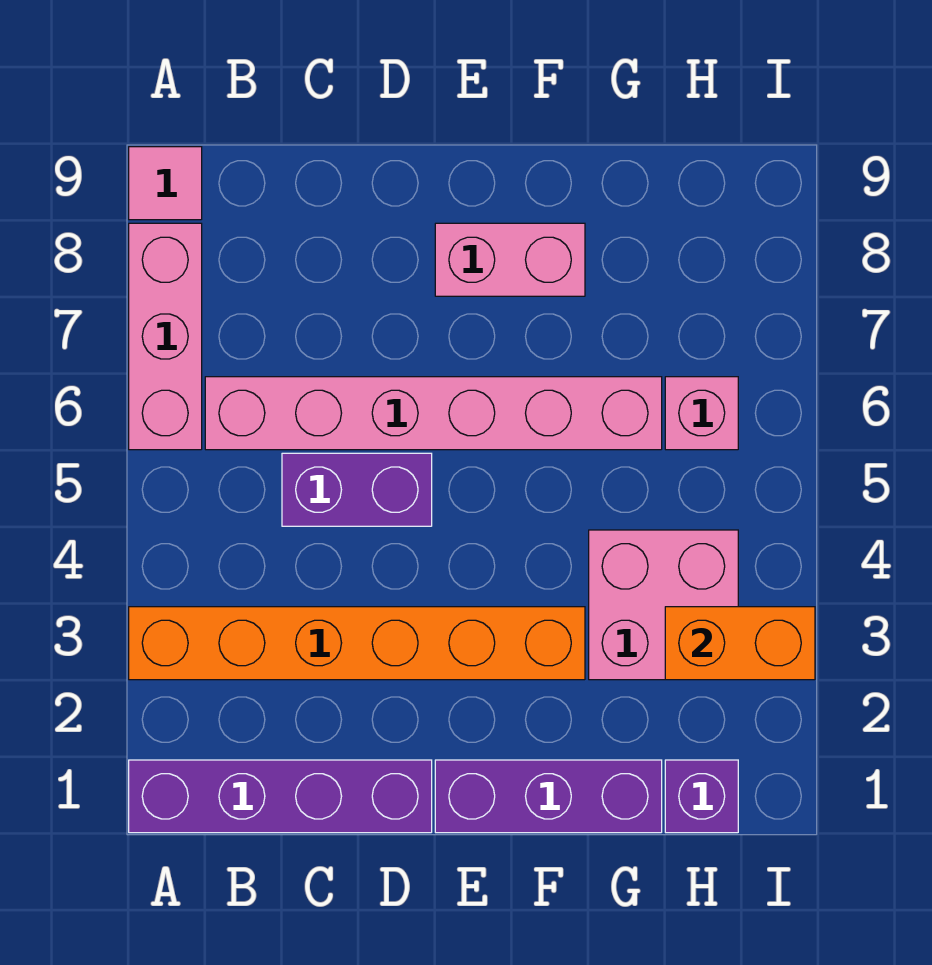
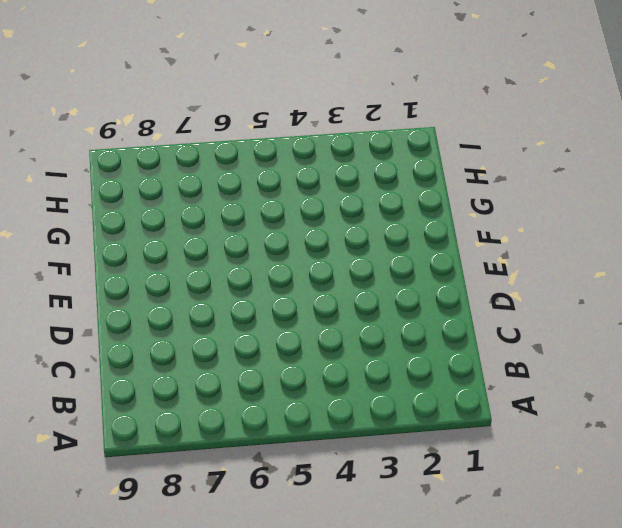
none -> purple 1x4 brick [129,760,432,833]
none -> orange 1x6 brick [129,607,585,680]
none -> pink 1x3 brick [129,223,202,450]

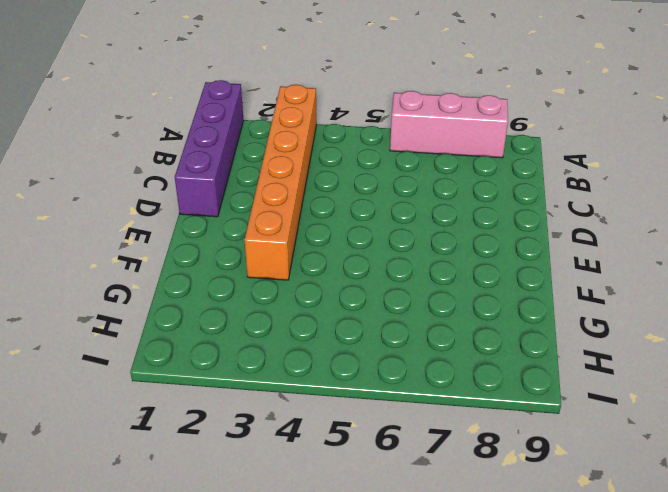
none -> pink 1x1 tile [129,147,202,220]
none -> pink 1x6 brick [205,377,662,450]
none -> purple 1x2 brick [282,453,432,526]

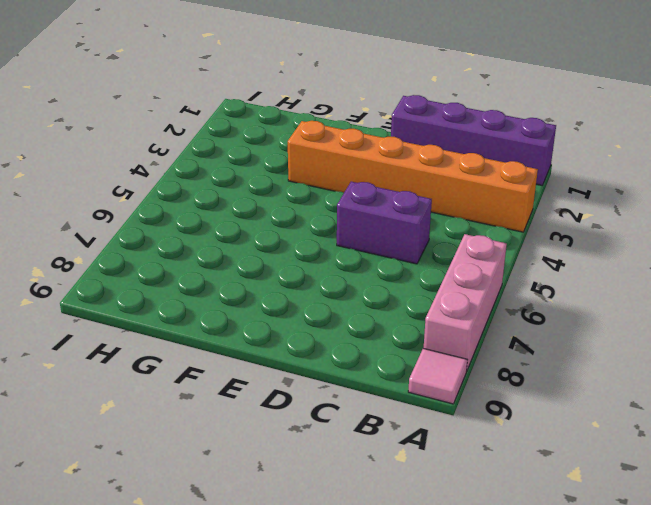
none -> pink 1x6 brick [205,377,662,450]
none -> purple 1x3 brick [435,760,662,833]
none -> pink 1x2 brick [435,223,585,296]

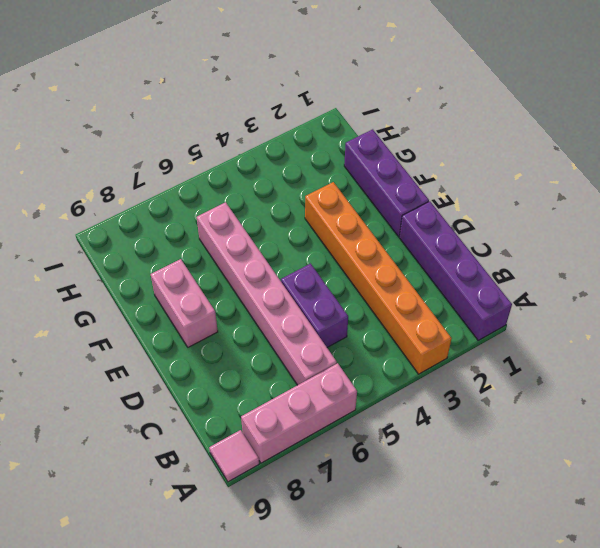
none -> pink 2x2 brick [589,530,738,680]
none -> purple 1x1 brick [665,760,738,833]
none -> pink 1x1 brick [665,377,738,450]

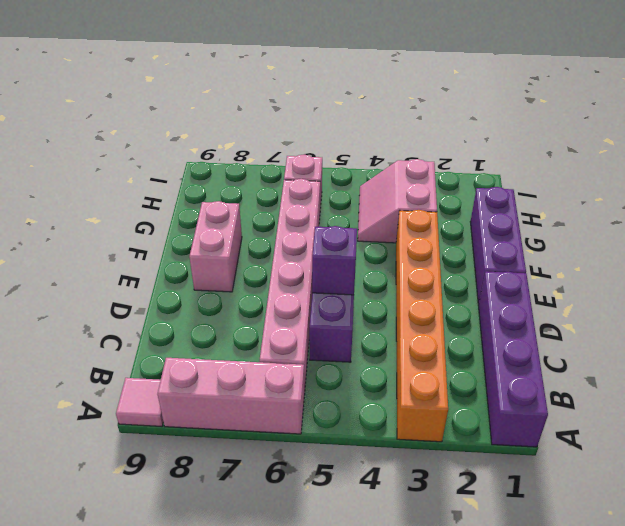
purple 1x1 brick [312,226,357,295] -> purple 1x1 brick moved to [665,760,738,833]
pink 2x2 slope [358,159,437,243] -> pink 2x2 brick [589,530,738,680]
none -> orange 1x2 brick [665,607,815,680]

